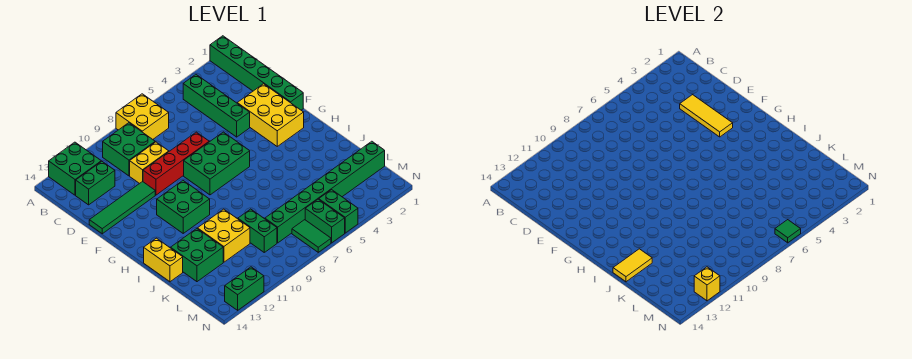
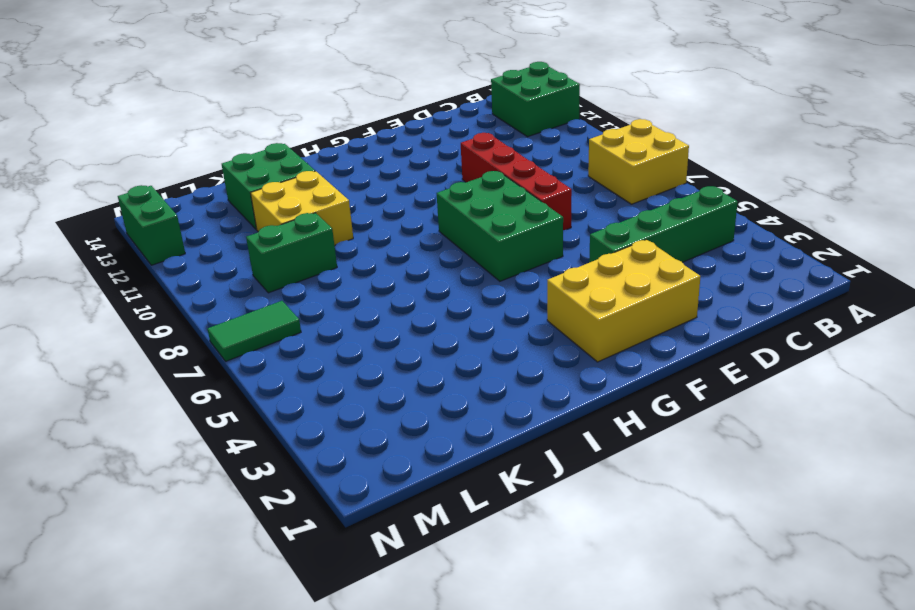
none -> green 1x6 brick [210,36,303,110]
none -> green 2x2 brick [103,123,155,176]
none -> green 1x2 brick [76,161,115,205]

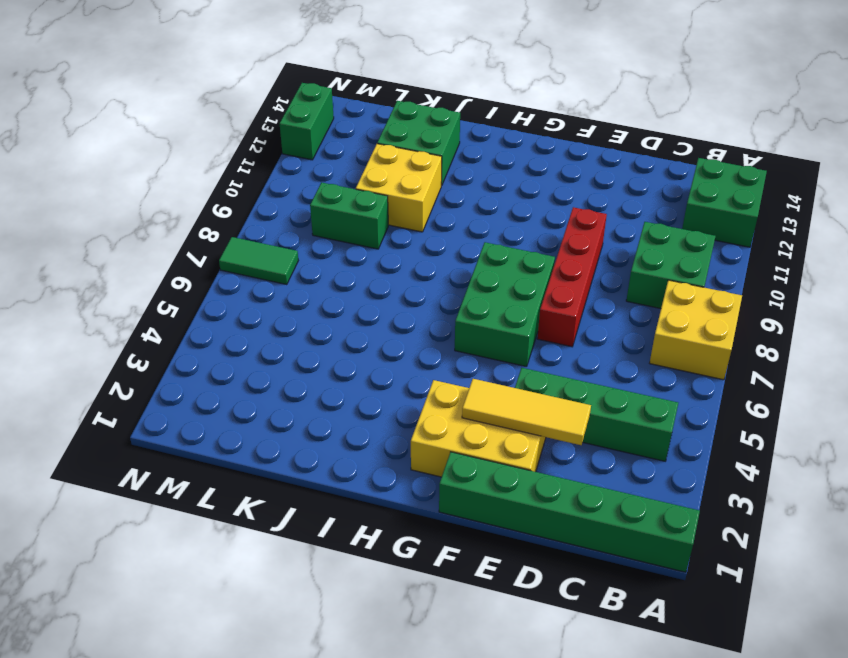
none -> green 1x2 brick [76,161,115,205]
none -> yellow 1x2 brick [130,142,169,184]
none -> green 1x4 tile [89,181,155,234]

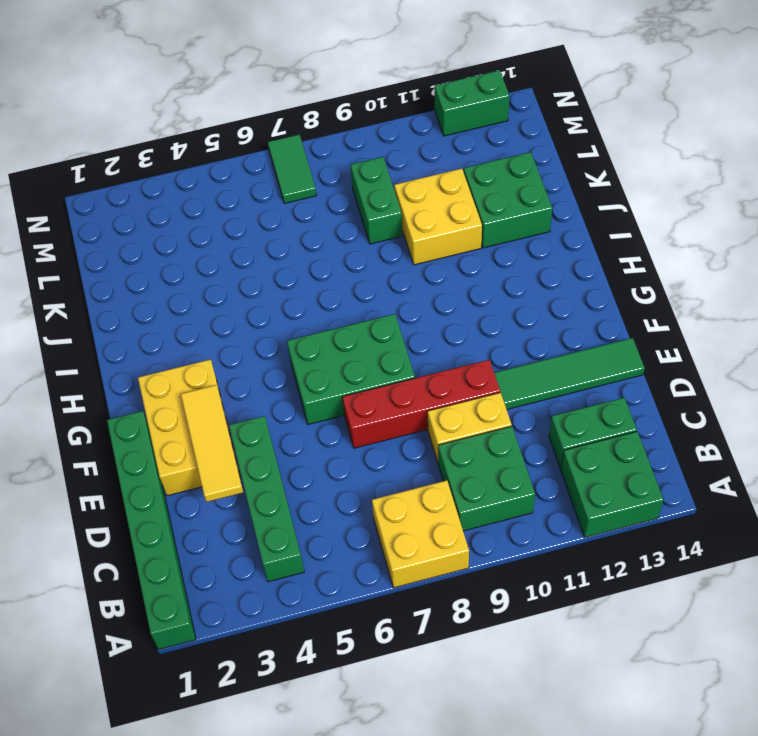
none -> green 2x2 brick [157,181,210,233]
none -> yellow 1x2 brick [144,238,183,282]
none -> green 1x8 brick [265,141,385,243]

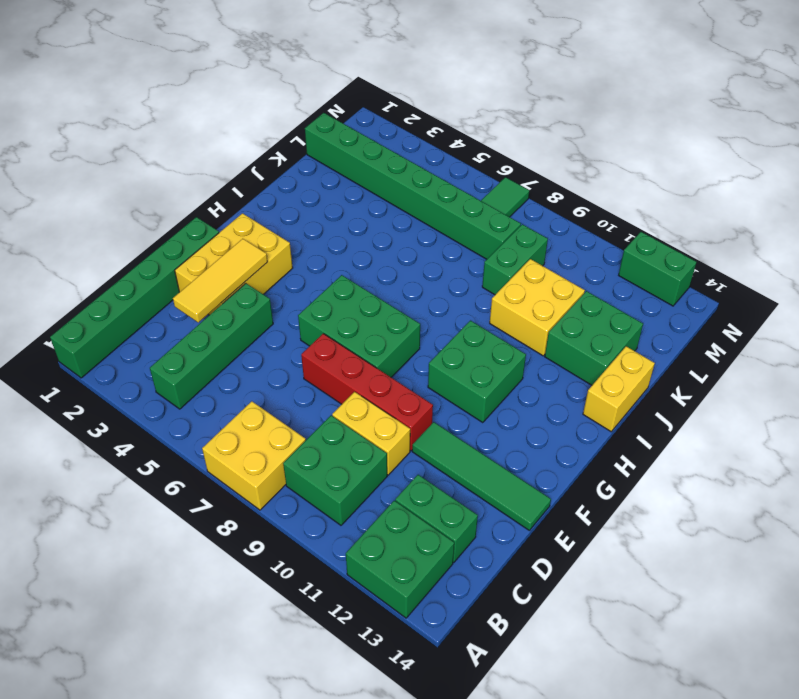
none -> green 1x2 brick [319,190,358,233]
none -> green 1x2 brick [305,199,345,243]
none -> yellow 1x2 tile [613,249,652,282]

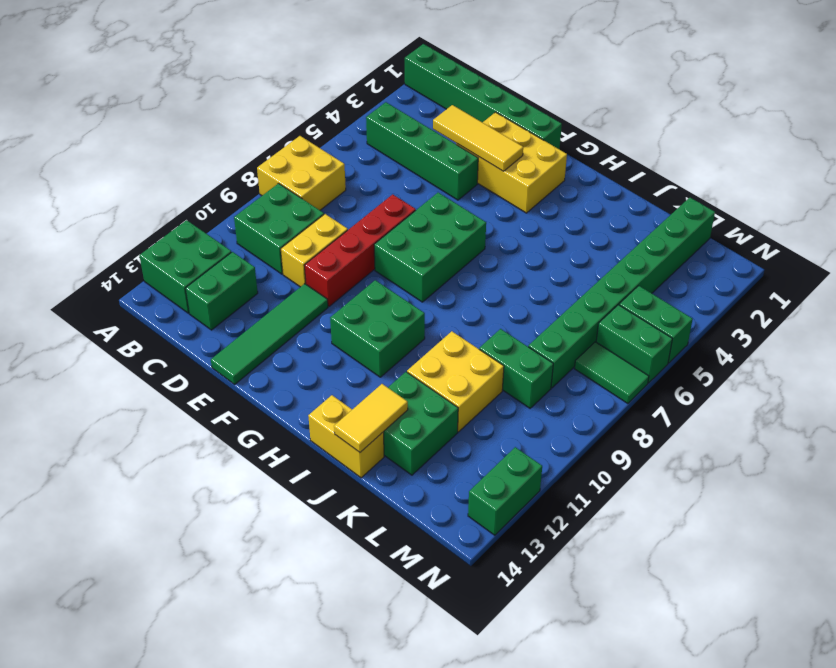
none -> green 1x1 tile [775,220,801,243]
none -> yellow 1x1 brick [694,267,720,301]

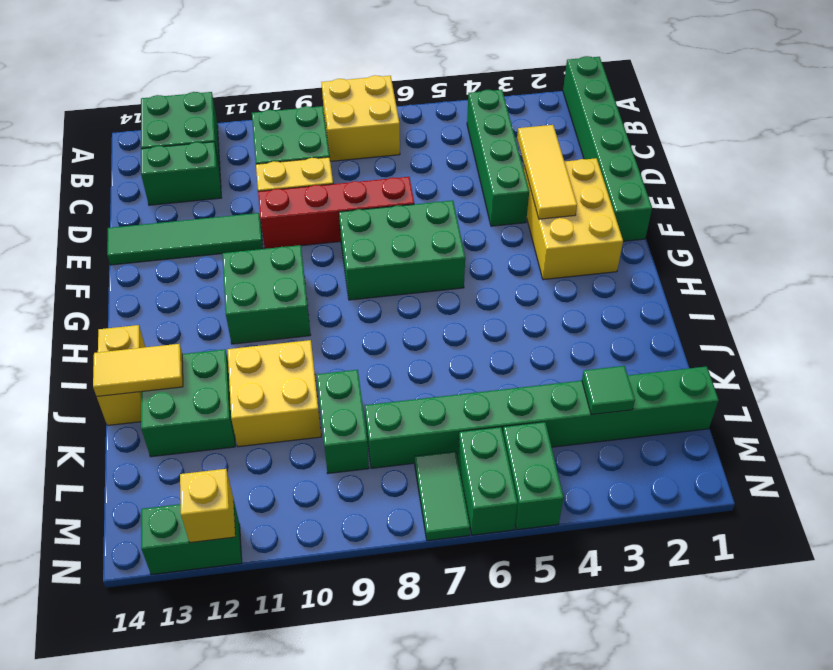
green 1x1 tile [582,366,635,415] -> green 1x1 tile moved to [775,220,801,243]

